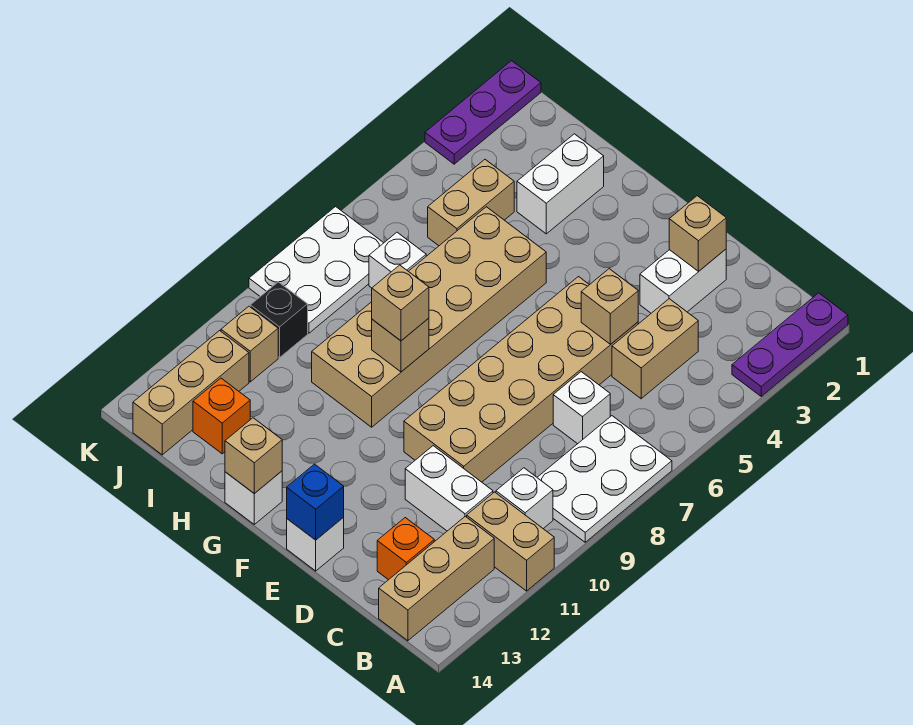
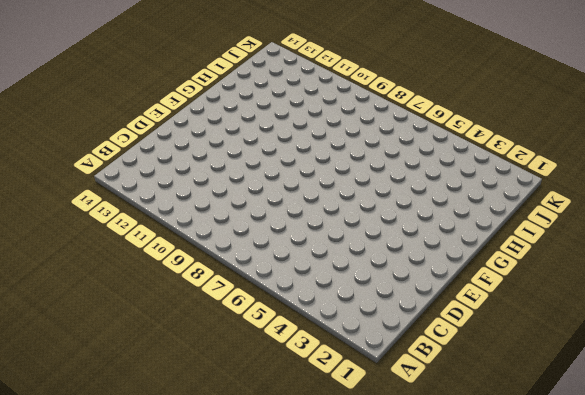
none -> purple 1x3 plate [732,293,848,396]
none -> white 2x3 plate [537,416,672,542]
none -> tan 1x2 brick [467,492,554,591]

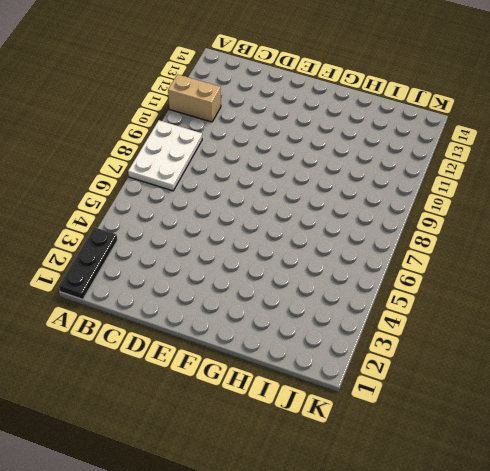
black 1x3 plate [59,227,117,299] -> purple 1x3 plate [732,293,848,396]
none -> white 1x1 brick [496,468,553,529]
none -> tan 1x3 brick [379,516,494,641]
none -> tan 1x2 brick [612,299,698,399]

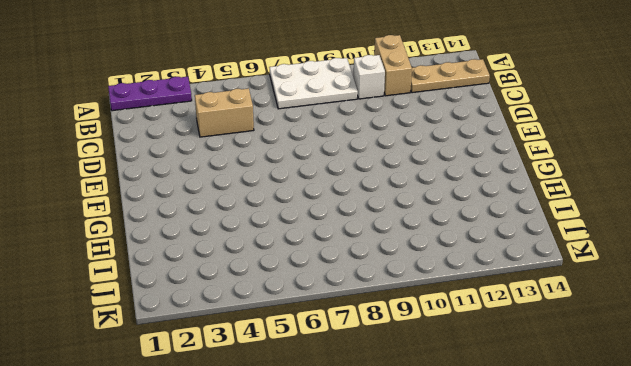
tan 1x3 plate [411,59,490,93] -> tan 1x3 brick [379,516,494,641]
none -> white 1x1 brick [553,372,610,444]
none -> white 1x2 brick [405,446,493,531]
none -> orange 1x1 brick [377,518,434,580]

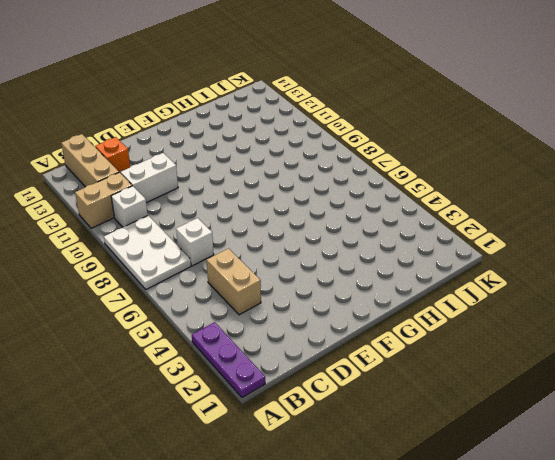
none -> white 1x2 brick [640,249,726,313]
none -> tan 2x6 brick [404,277,638,482]
none -> white 1x1 brick [287,517,344,571]

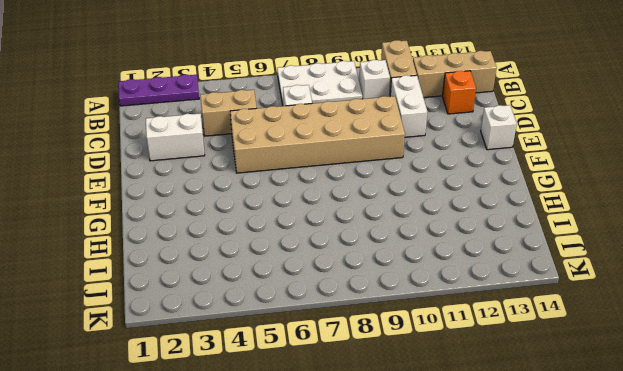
none -> tan 2x6 brick [312,207,546,427]
none -> white 1x1 brick [225,471,282,524]
none -> white 1x2 brick [517,134,604,234]

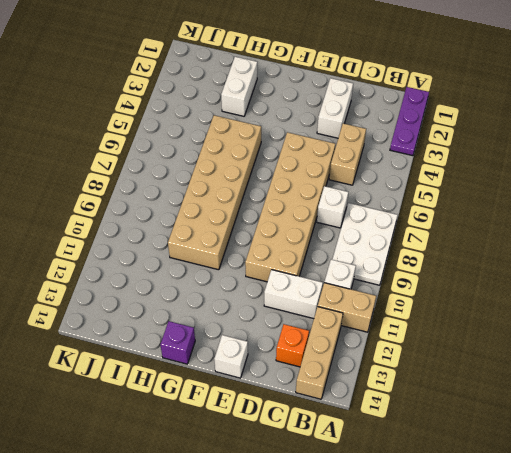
purple 1x1 brick [160,321,195,364] -> white 1x1 brick [225,471,282,524]
none -> tan 1x2 brick [428,160,514,246]
none -> white 1x1 brick [369,232,426,288]
none -> orange 1x1 brick [193,378,250,454]

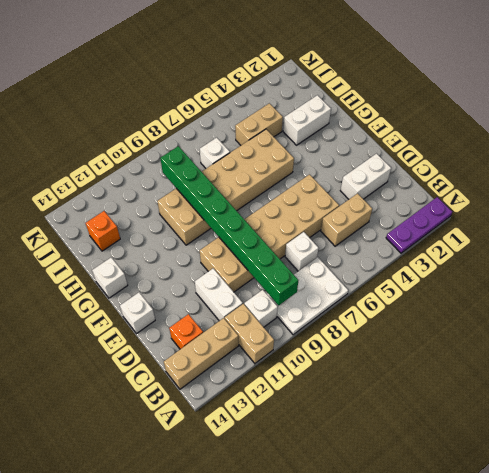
green 1x8 brick [160,146,298,305] -> tan 1x1 brick [372,318,429,372]
none -> white 2x3 plate [249,207,383,333]
none -> black 1x1 brick [250,282,308,358]
none -> tan 1x1 brick [221,306,278,382]

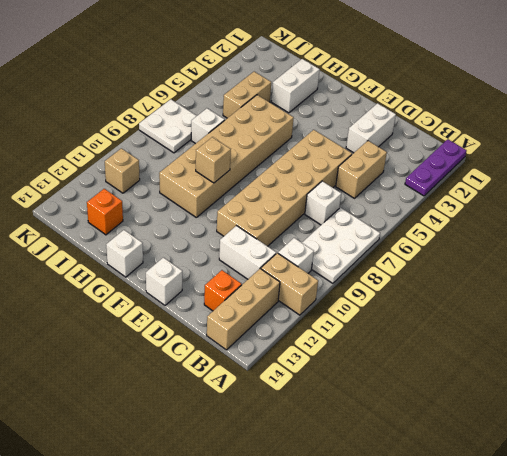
white 2x2 plate [139,99,196,153] -> white 2x3 plate [249,207,383,333]
none -> black 1x1 brick [250,282,308,358]
none -> tan 1x3 brick [133,331,249,455]
none -> purple 1x3 plate [425,61,541,164]

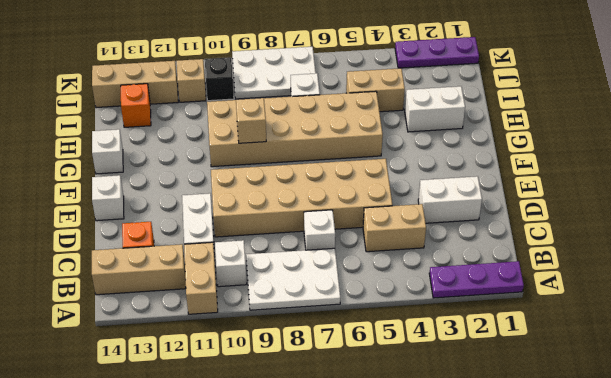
none -> tan 1x1 brick [669,196,726,271]
none -> tan 1x1 brick [581,269,638,344]
none -> blue 1x1 brick [287,464,344,540]

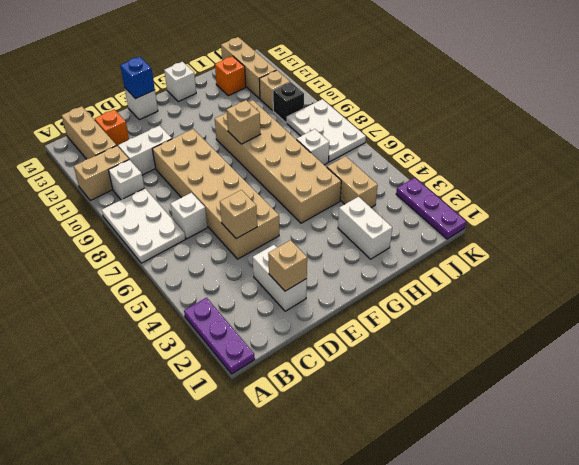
none -> tan 1x2 brick [612,299,698,399]
none -> tan 1x1 brick [225,418,282,494]
none -> tan 1x1 brick [372,265,429,341]

